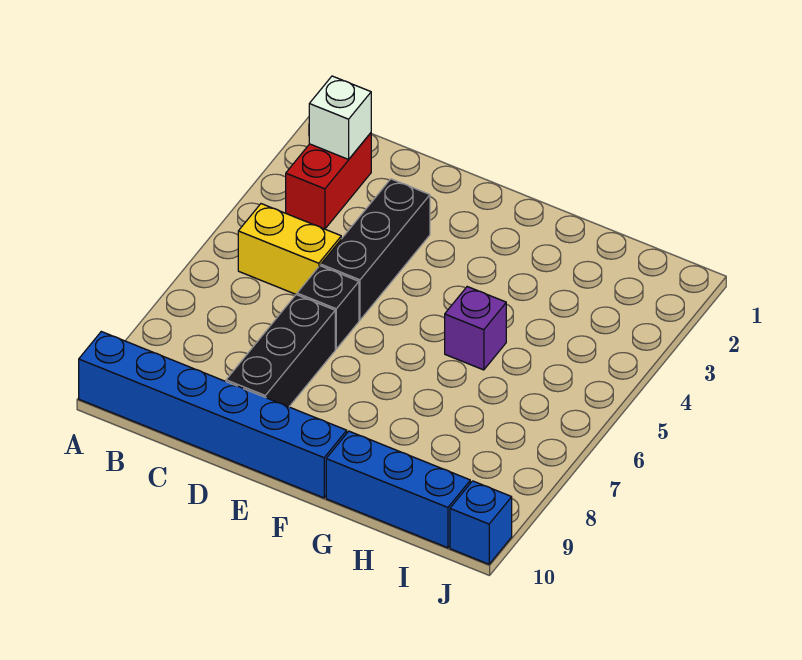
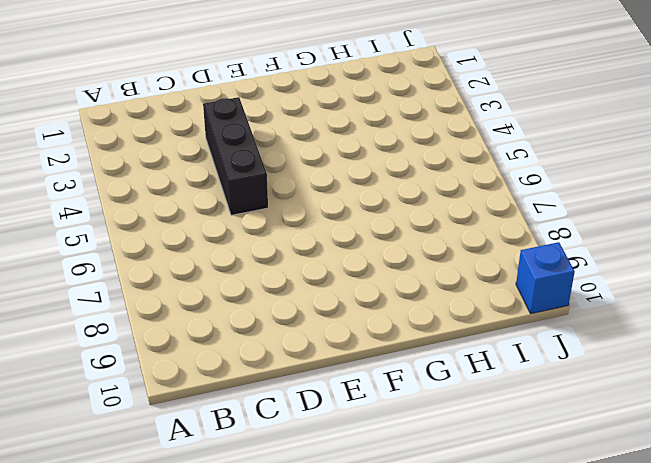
none -> blue 1x6 brick [79,332,347,498]
none -> red 1x2 brick [286,133,371,229]

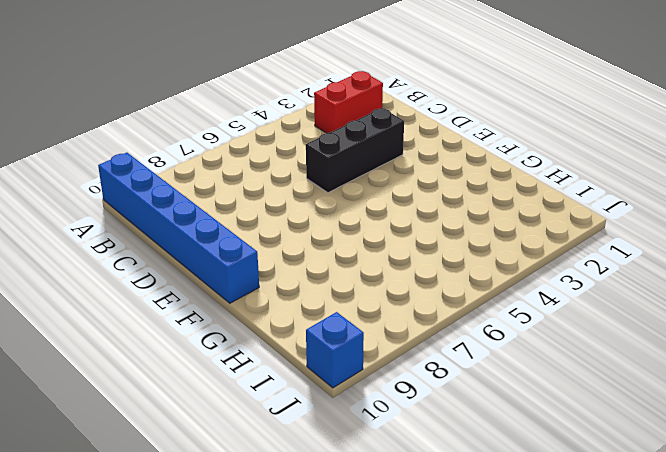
none -> yellow 1x2 brick [238,204,341,295]
none -> black 1x1 brick [297,266,359,349]

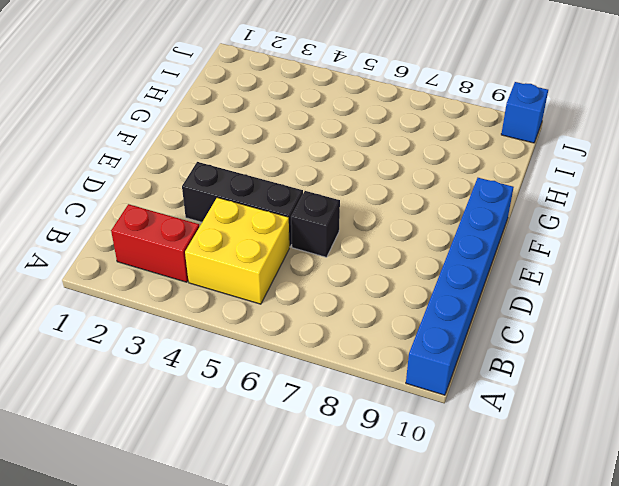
yellow 2x2 brick [185,198,289,304] -> yellow 1x2 brick [238,204,341,295]
none -> black 1x3 brick [226,295,335,407]
none -> purple 1x1 brick [445,287,506,370]

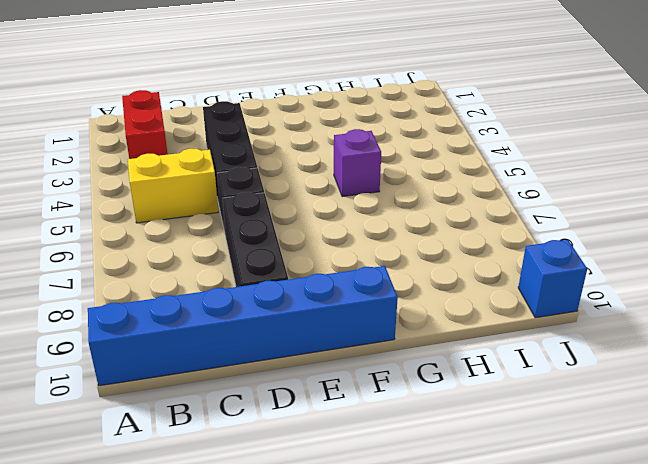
none -> blue 1x3 brick [326,431,470,548]
none -> white 1x1 brick [309,76,371,159]

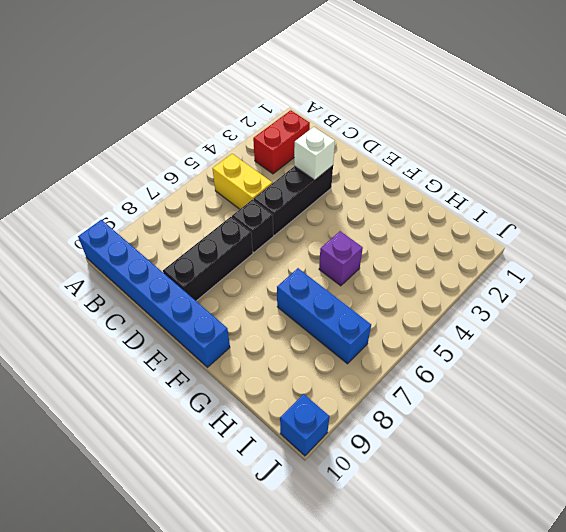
white 1x1 brick [294,127,335,180] -> white 1x1 brick moved to [309,76,371,159]
blue 1x3 brick [277,268,371,364] -> blue 1x3 brick moved to [326,431,470,548]

